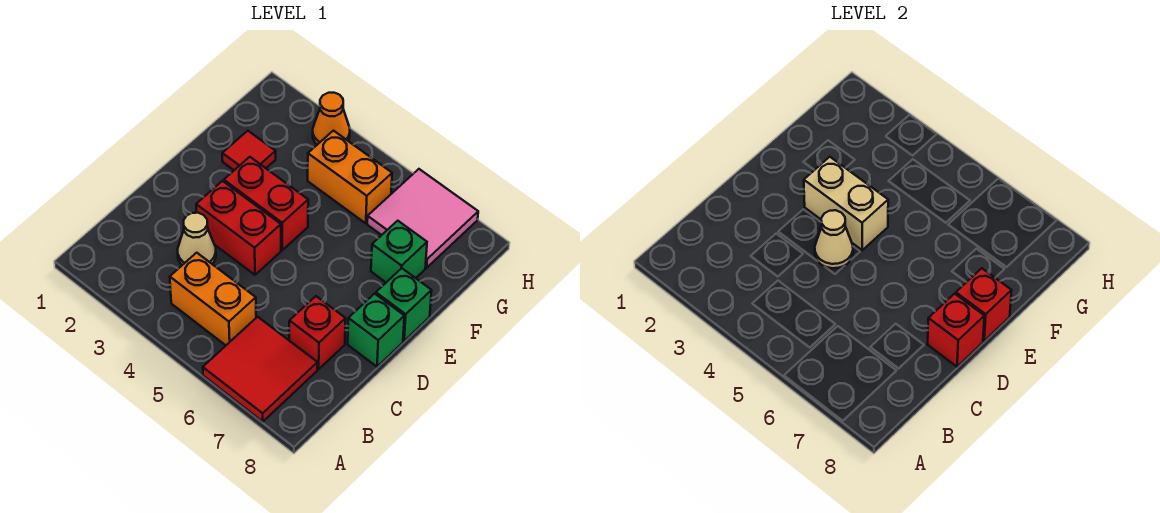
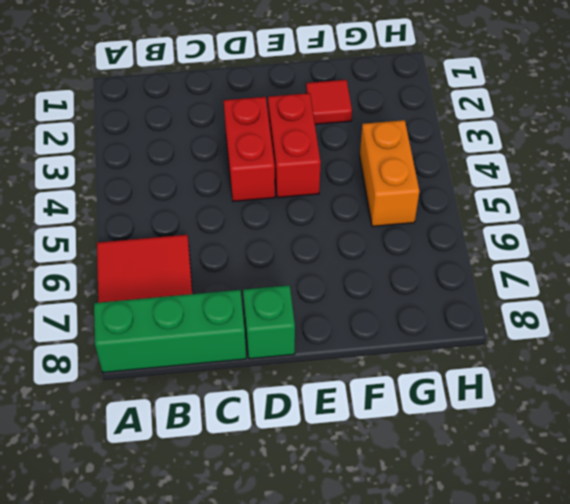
green 1x3 brick [94,290,246,373] -> none
none -> orange 1x2 brick [170,253,256,345]
none -> tan 1x1 cone [178,213,216,265]
none -> red 1x1 brick [289,296,346,369]

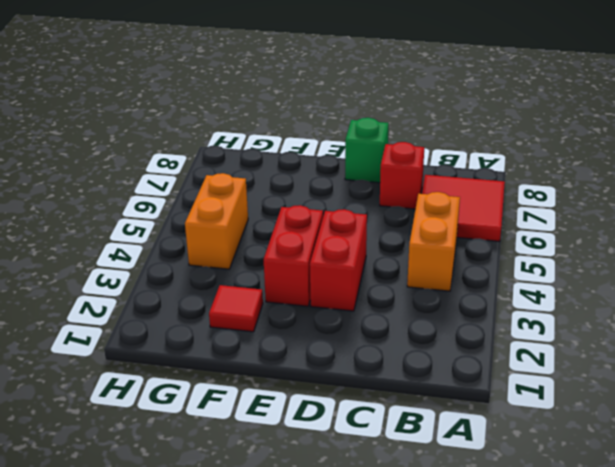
none -> tan 1x1 cone [178,213,216,265]
none -> green 1x1 brick [376,268,432,341]
none -> green 1x1 brick [371,221,427,282]

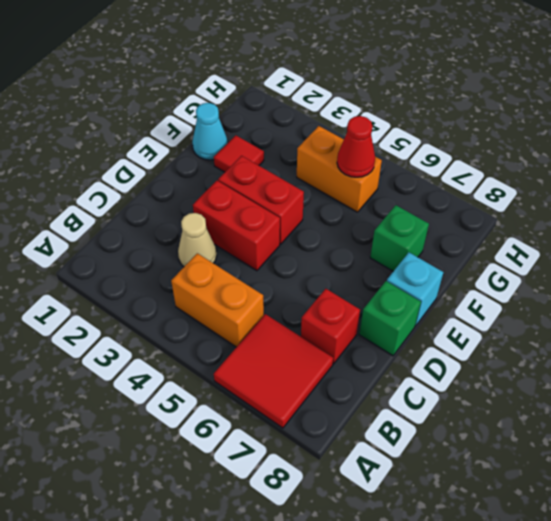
cyan 1x1 brick [387,253,444,326] -> green 1x1 brick [376,268,432,341]
cyan 1x1 cone [192,103,227,160] -> none
red 1x1 cone [337,116,375,177] -> none
none -> pink 2x2 tile [367,169,478,268]
none -> orange 1x1 cone [313,93,350,145]
none -> tan 1x1 cone [815,210,853,268]

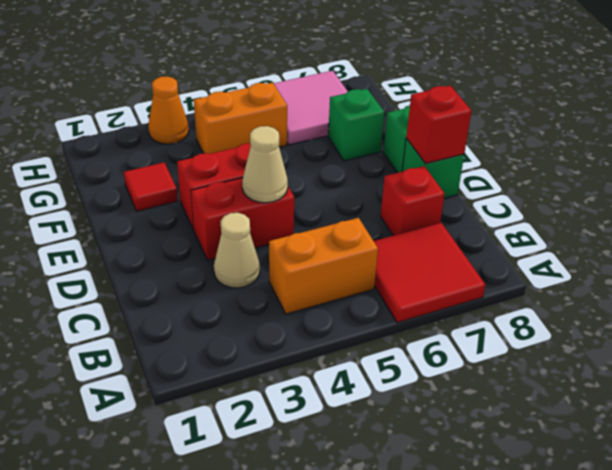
none -> tan 1x2 brick [804,157,888,250]
none -> red 1x1 brick [956,268,1012,341]

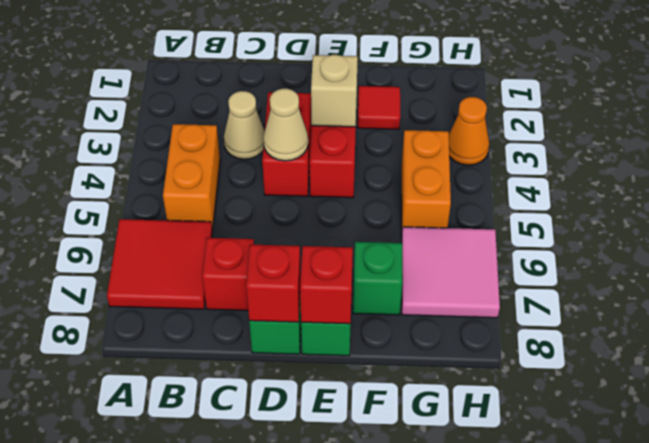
tan 1x1 brick [311,55,358,127] -> tan 1x2 brick [804,157,888,250]

